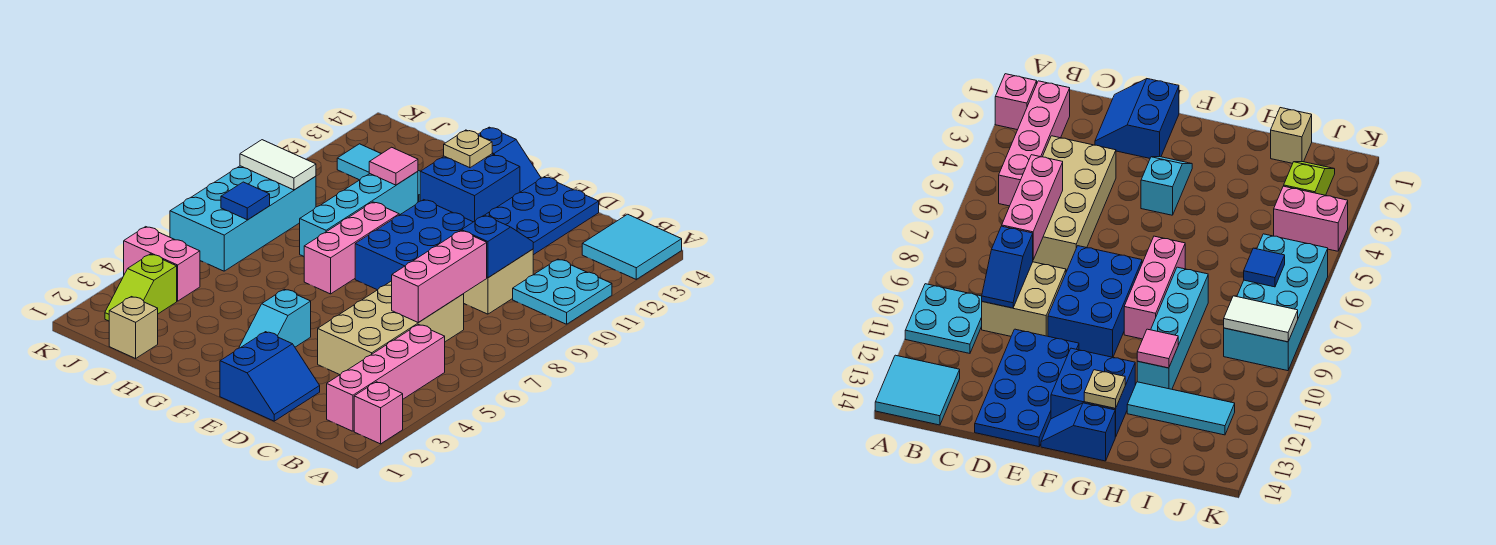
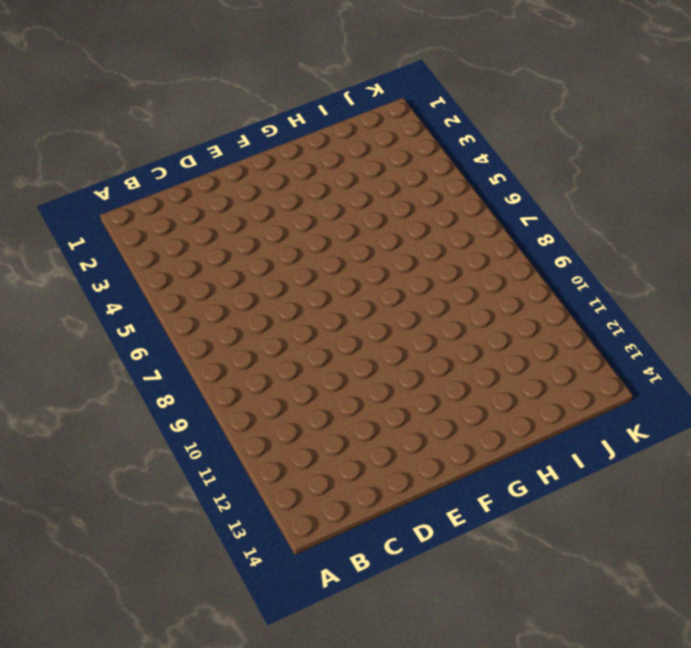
none -> pink 1x1 brick [354,382,403,444]
none -> cyan 2x2 plate [513,259,612,324]
none -> cyan 2x2 tile [582,214,682,279]

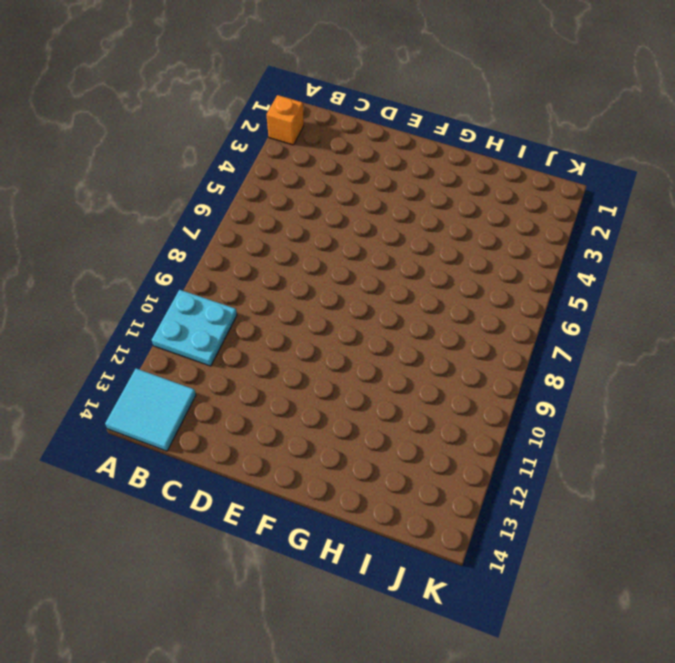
orange 1x1 brick [266,95,304,145] -> pink 1x1 brick [354,382,403,444]
none -> pink 1x4 brick [327,325,445,431]
none -> tan 2x4 brick [318,281,464,375]
none -> tan 2x2 brick [464,249,533,314]

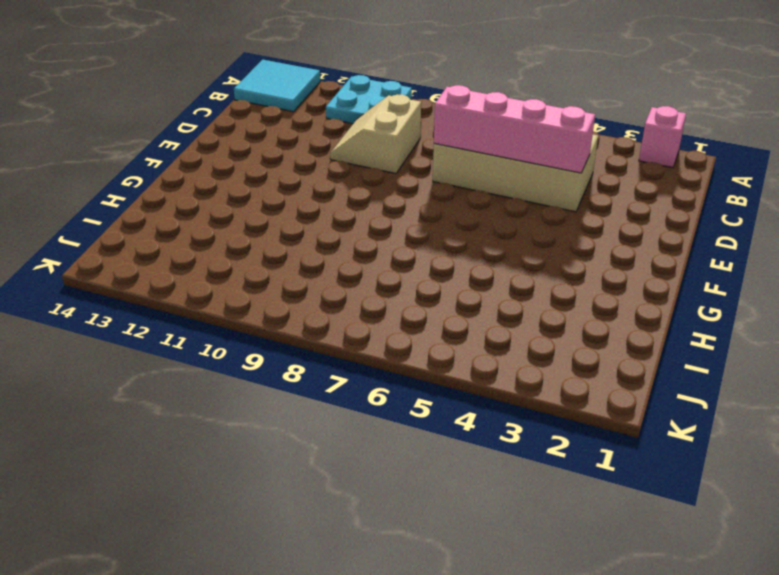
tan 2x2 slope [330,94,421,174] -> tan 2x2 brick [464,249,533,314]
pink 1x4 brick [434,85,595,173] -> pink 1x4 brick moved to [327,325,445,431]
none -> blue 2x2 slope [220,332,320,421]
none -> blue 2x4 plate [485,177,599,255]
none -> blue 2x3 brick [355,200,473,290]

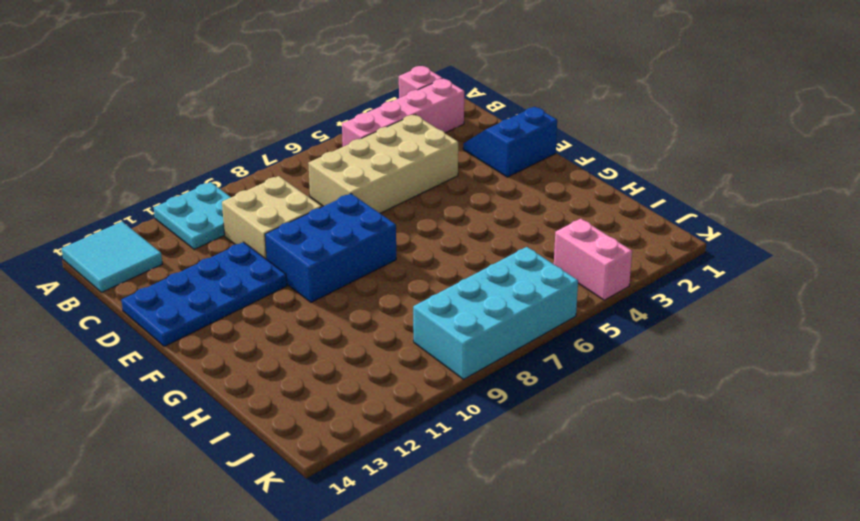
none -> cyan 1x2 slope [239,289,311,348]
none -> blue 2x2 brick [420,154,520,222]
none -> blue 1x2 slope [478,127,541,192]

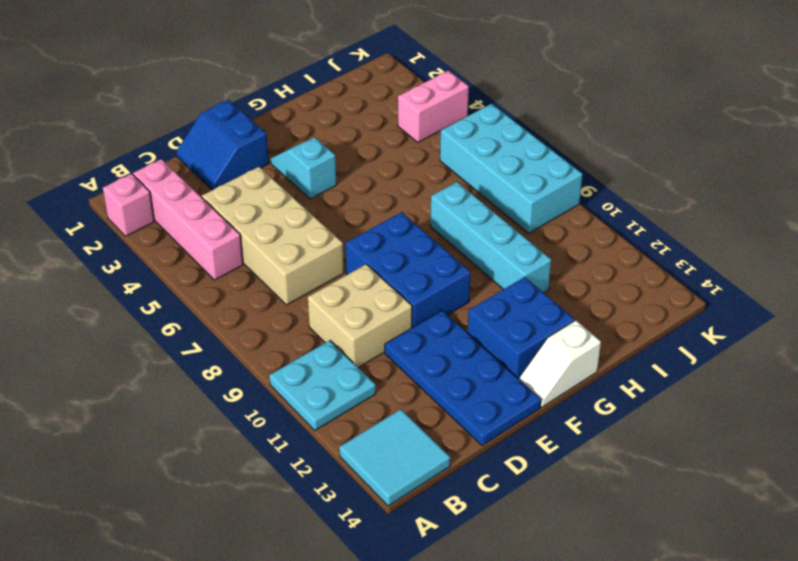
white 1x2 slope [518,320,601,407] -> blue 1x2 slope [478,127,541,192]
none -> pink 1x3 brick [304,202,399,294]
none -> cyan 1x3 tile [337,144,420,202]
none -> tan 1x1 brick [109,297,158,358]

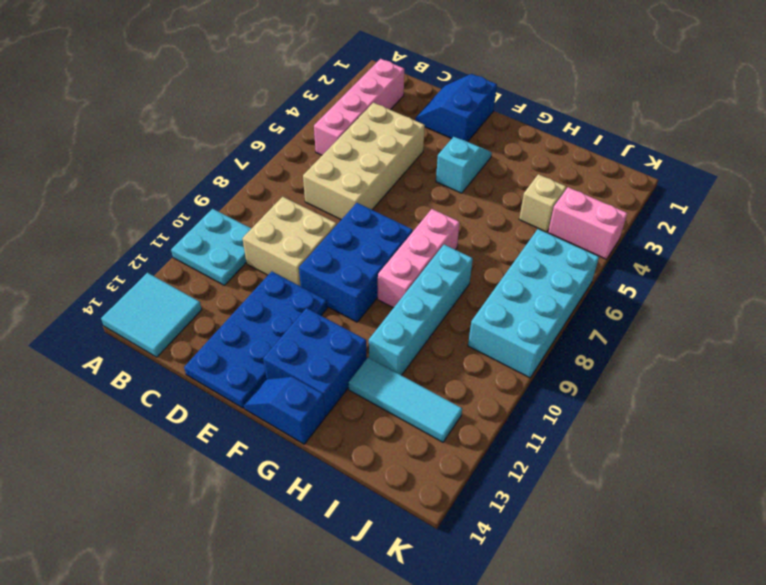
tan 1x1 brick [519,174,566,232] -> tan 1x1 brick moved to [109,297,158,358]
none -> pink 1x1 brick [354,382,403,444]
none -> lime 1x2 slope [105,254,177,321]
none -> pink 1x3 brick [392,231,487,322]

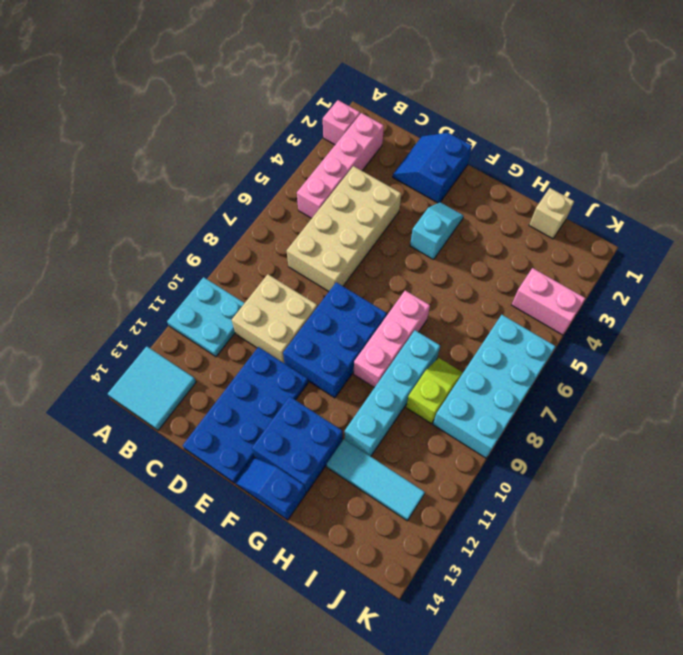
lime 1x2 slope [406,358,463,423] -> lime 1x2 slope moved to [105,254,177,321]
none -> pink 1x3 brick [392,231,487,322]
none -> blue 1x2 slope [462,215,533,278]
none -> tan 1x1 plate [444,130,492,168]

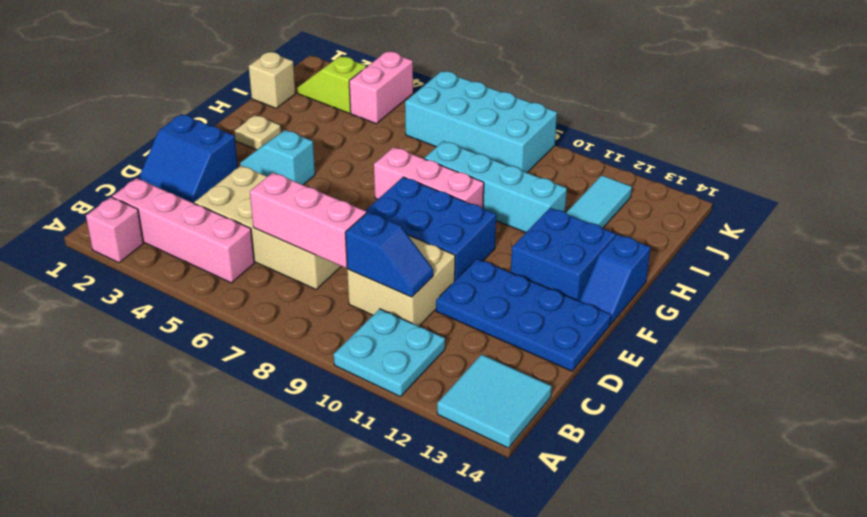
tan 1x1 plate [235,115,281,150] -> tan 1x1 plate moved to [444,130,492,168]
none -> pink 1x1 tile [369,147,418,185]
none -> blue 1x1 tile [221,182,270,220]
none -> white 1x2 tile [240,140,316,190]

